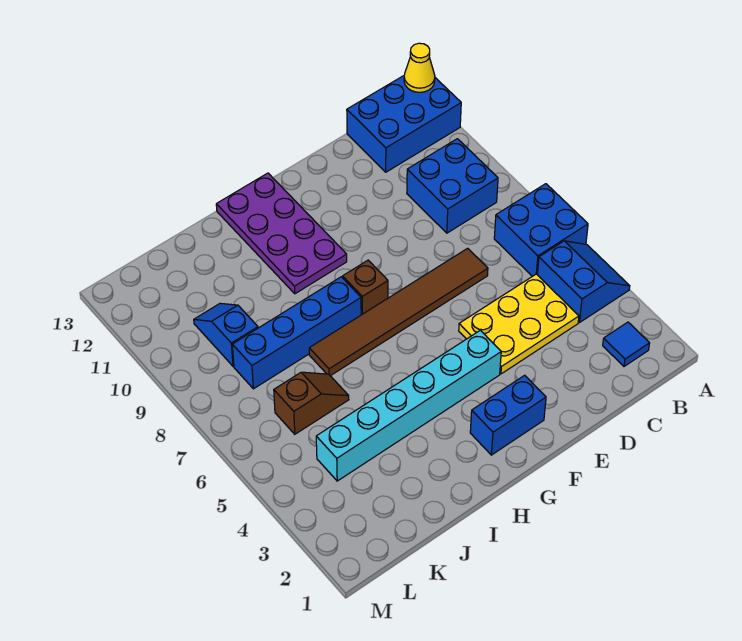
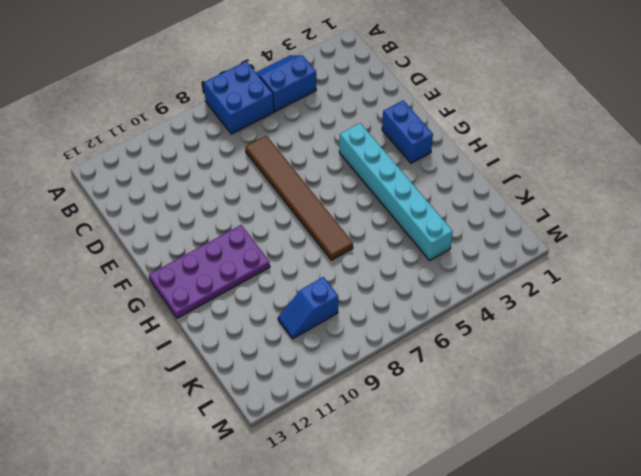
none -> blue 2x3 brick [347,76,461,172]
none -> blue 1x1 tile [603,322,650,366]
none -> blue 2x2 brick [407,139,498,233]

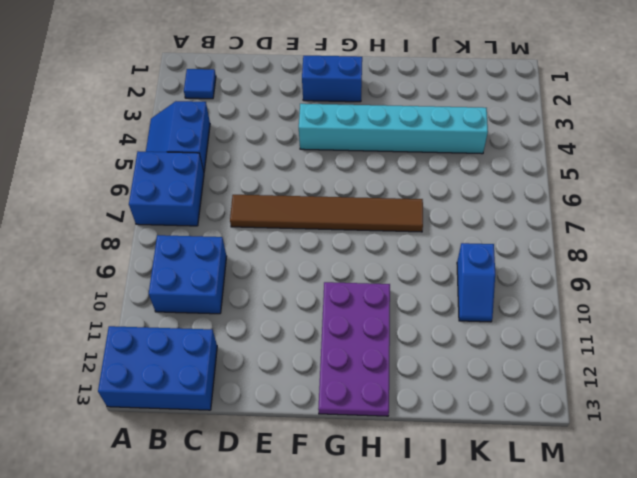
none -> yellow 2x3 plate [459,274,579,374]
none -> brown 1x1 brick [343,260,388,315]
none -> blue 1x4 brick [232,277,361,389]

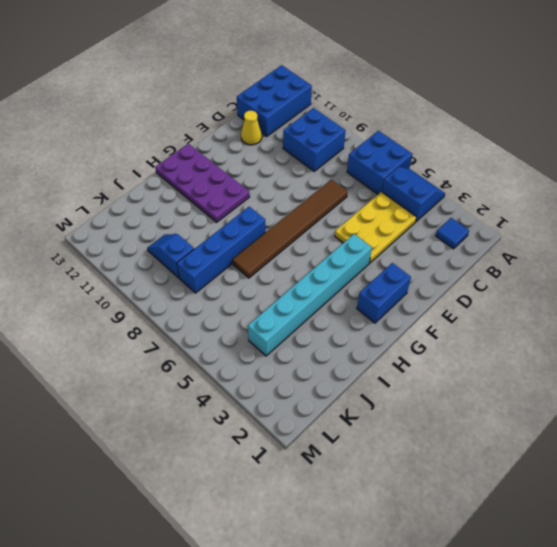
yellow 1x1 cone [241,111,262,145] -> yellow 1x1 cone moved to [404,43,435,92]
none -> brown 1x1 brick [343,260,388,315]
none -> brown 1x2 slope [274,372,349,434]

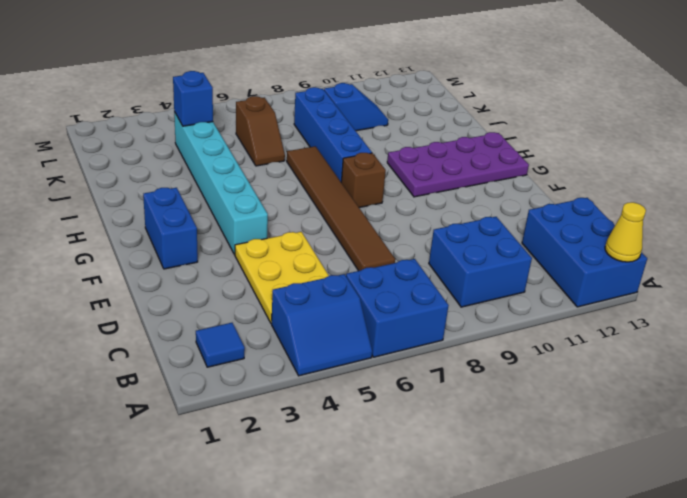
blue 1x1 brick [173,71,213,126] -> none

